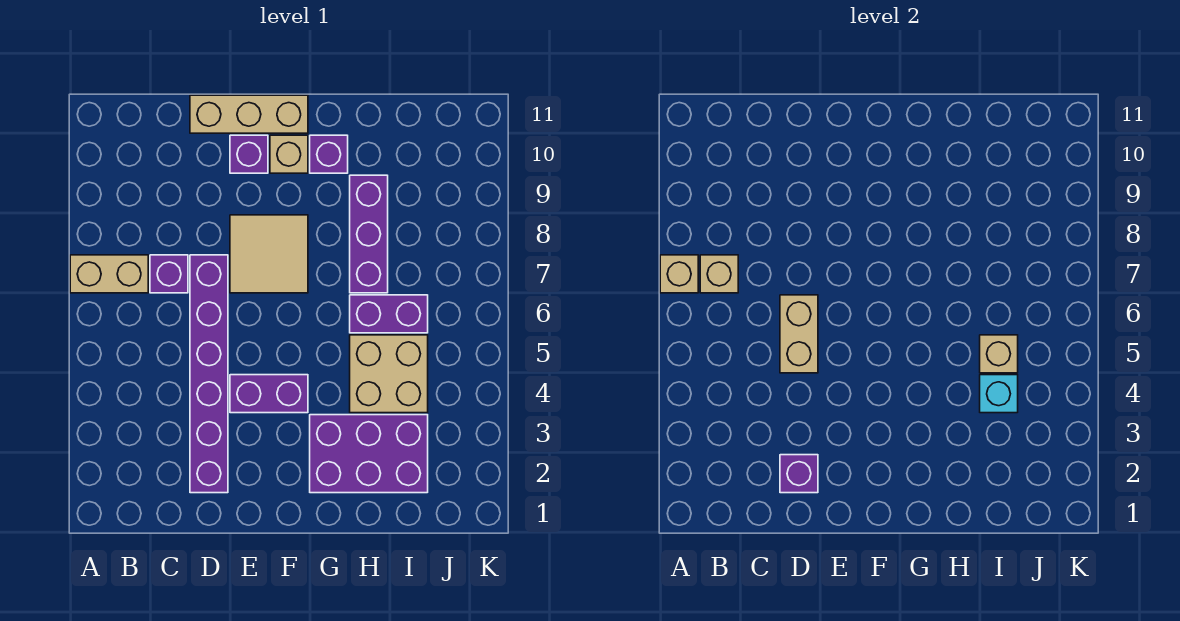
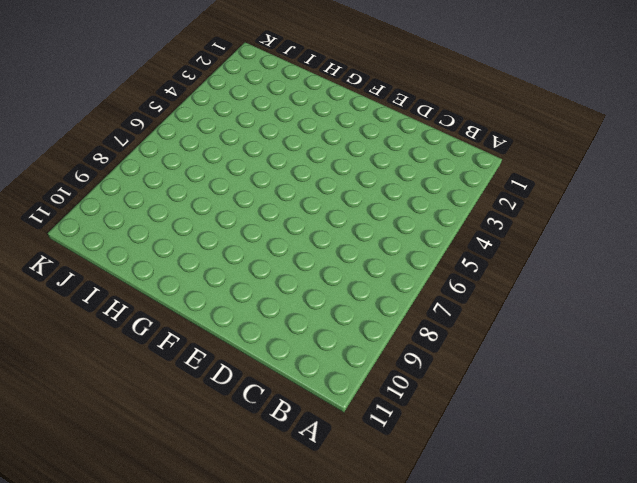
none -> tan 1x2 brick [70,255,148,293]
none -> purple 1x1 brick [150,255,188,293]
none -> purple 1x6 brick [190,255,228,493]

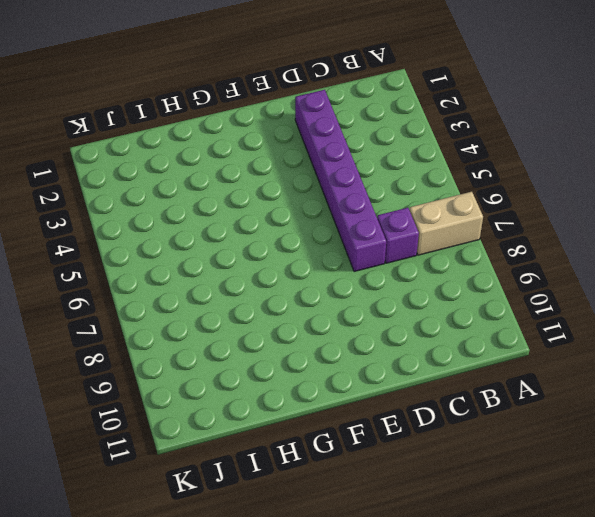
none -> tan 1x3 brick [190,95,308,133]
none -> purple 1x2 brick [230,375,308,413]
none -> tan 2x2 tile [230,215,308,293]

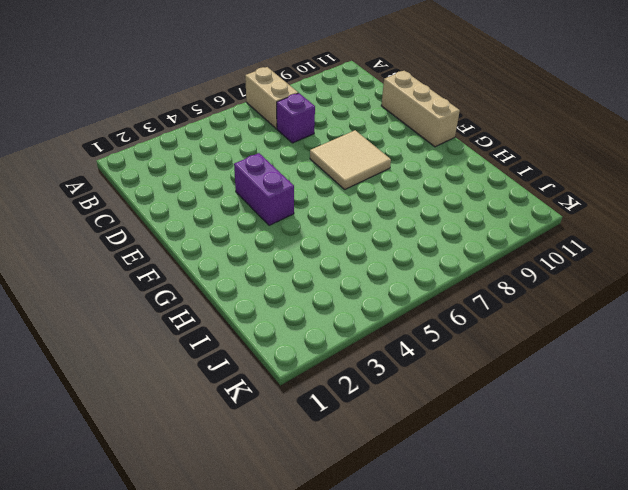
none -> purple 1x6 brick [190,255,228,493]
none -> purple 1x1 brick [230,135,268,173]
none -> tan 1x1 brick [270,135,308,173]

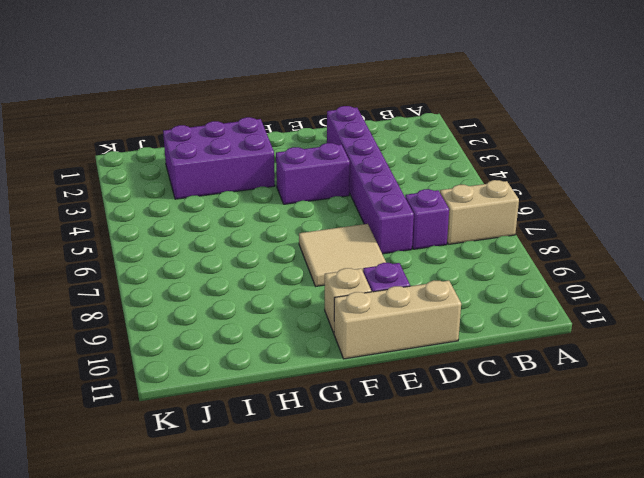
none -> purple 1x1 brick [310,135,348,173]
none -> tan 2x2 brick [350,335,428,413]
none -> purple 1x2 brick [350,295,428,333]

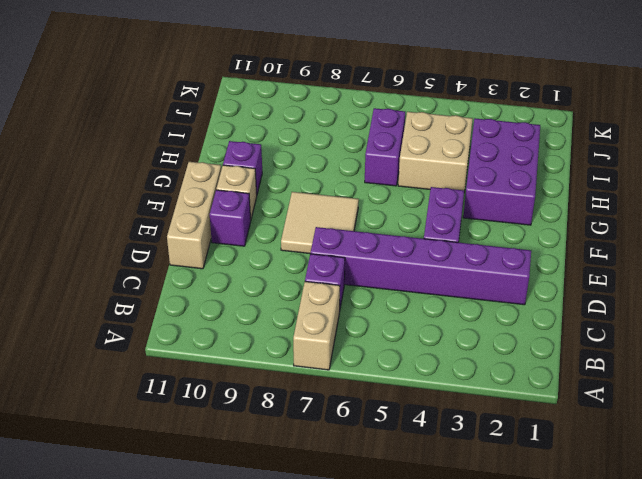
none -> purple 1x3 brick [350,175,388,293]
none -> tan 1x1 brick [660,255,698,293]
none -> tan 1x1 brick [700,255,738,293]

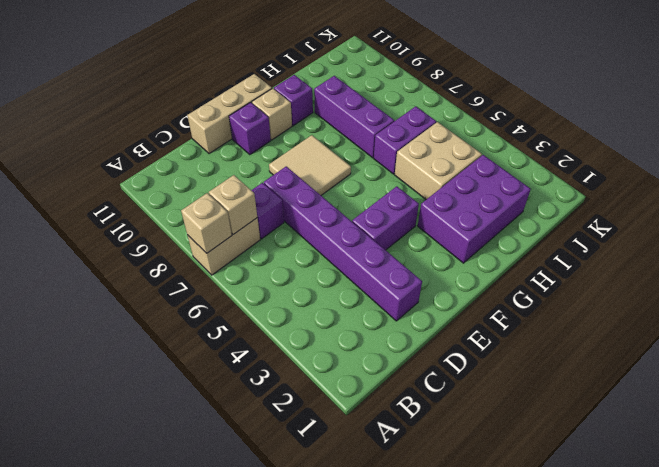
none -> purple 1x1 brick [780,455,818,493]
none -> tan 1x2 brick [780,295,818,373]
none -> cyan 1x1 brick [980,375,1018,413]

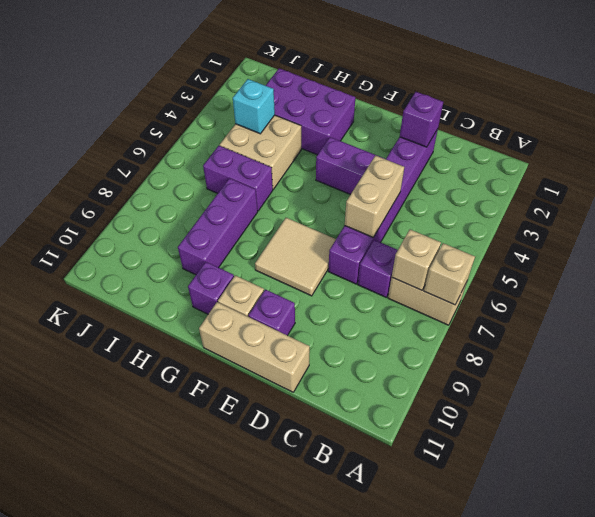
none -> tan 1x1 brick [980,335,1018,373]

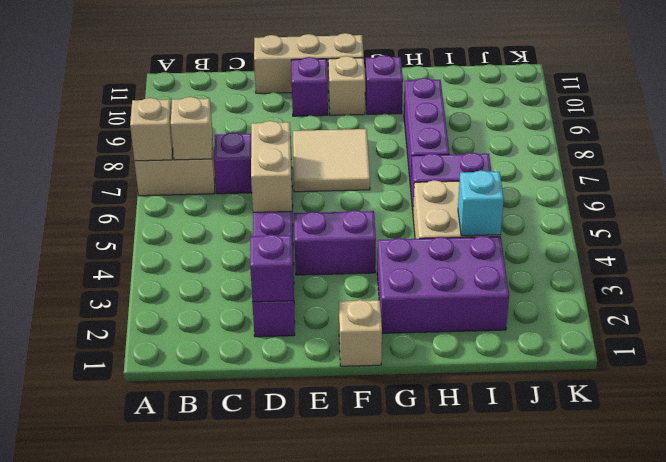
tan 1x1 brick [339,300,382,366] -> tan 1x1 brick moved to [980,335,1018,373]

